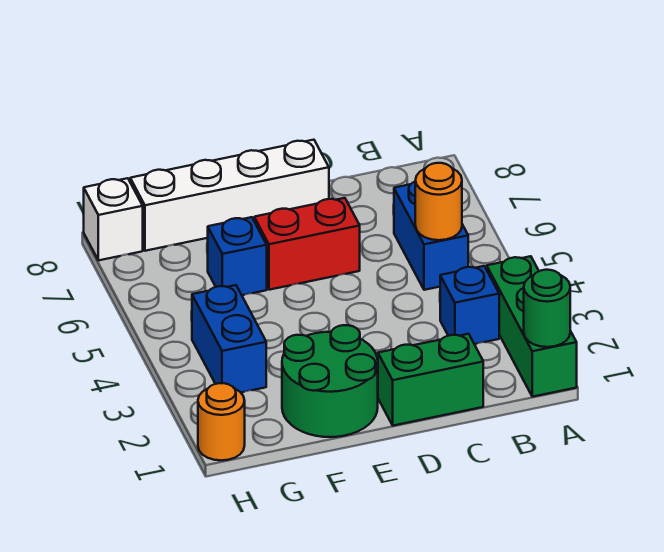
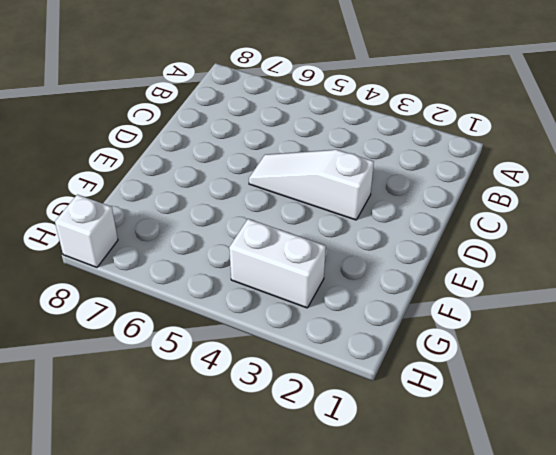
white 1x3 slope [249,150,374,220] -> none
white 1x2 brick [229,219,326,308] -> blue 1x2 brick [192,285,266,392]
none -> green 1x3 brick [487,256,577,397]
none -> blue 1x1 brick [440,266,499,344]
none -> blue 1x2 brick [394,182,468,290]

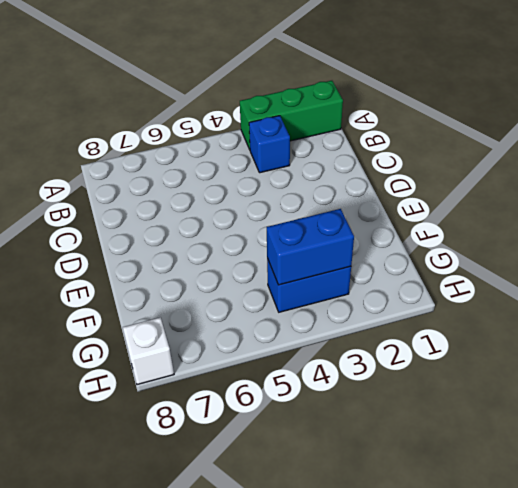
blue 1x2 brick [267,209,354,285] -> blue 1x2 brick moved to [394,182,468,290]
none -> green 1x2 brick [378,334,483,426]
none -> red 1x2 brick [254,198,360,290]
none -> white 1x4 brick [130,140,329,251]

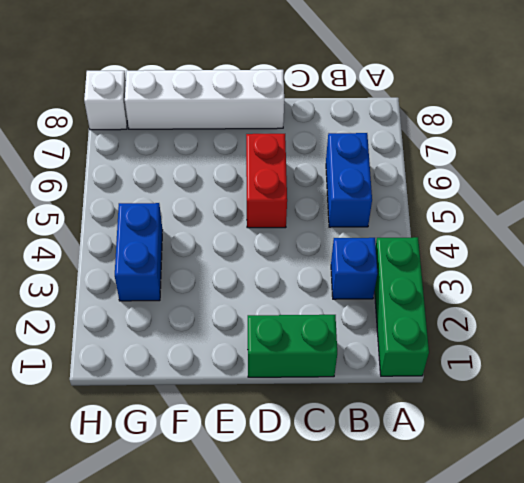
red 1x2 brick [246,134,287,228] -> red 1x2 brick turned to [254,198,360,290]
none -> green 2x2 round brick [282,325,378,437]
none -> blue 1x1 brick [208,217,267,295]
none -> orange 1x1 round brick [198,383,245,461]

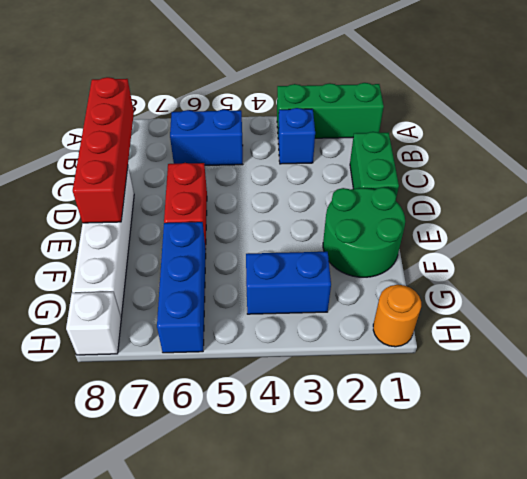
red 1x4 brick [73,77,134,223] -> none
blue 1x3 brick [157,222,206,353] -> blue 1x1 brick [208,217,267,295]
none -> green 1x1 round brick [524,270,570,347]
none -> orange 1x1 round brick [415,163,462,240]

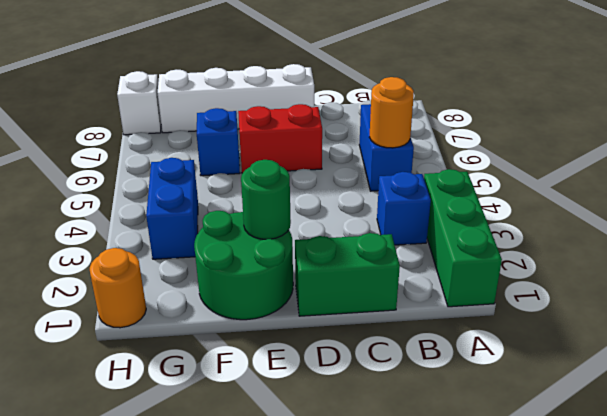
green 1x1 round brick [241,160,291,239] -> green 1x1 round brick moved to [524,270,570,347]

